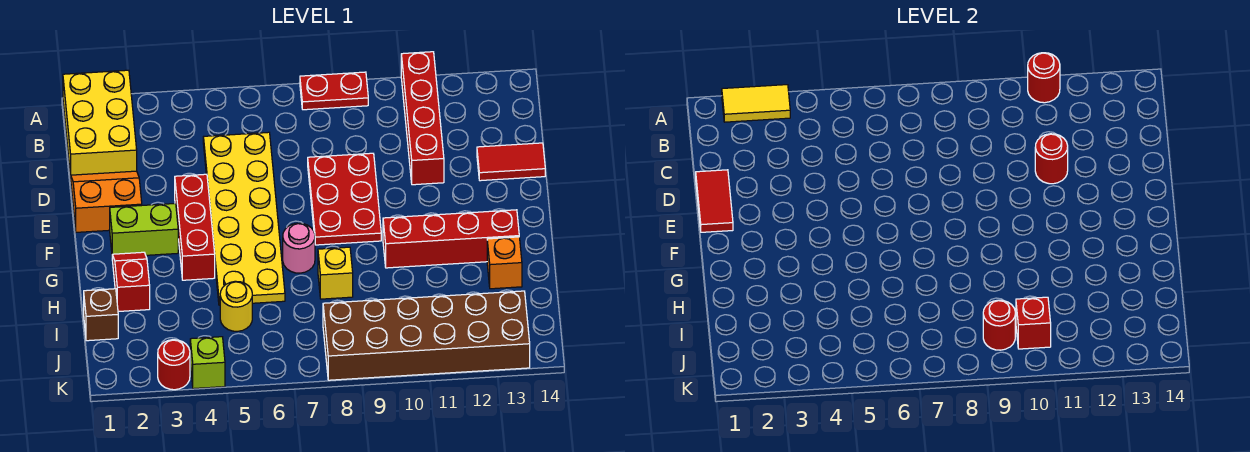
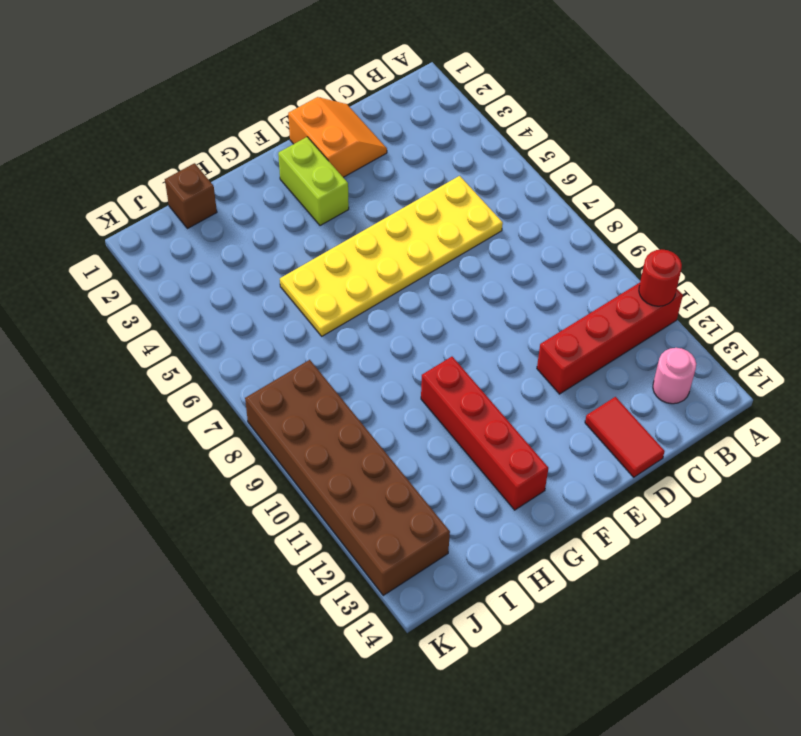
pink 1x1 round brick [653,348,696,404] -> pink 1x1 round brick moved to [283,223,315,273]
none -> yellow 2x3 brick [63,70,137,177]
none -> red 1x2 plate [300,72,368,110]
none -> red 2x3 plate [308,153,381,245]

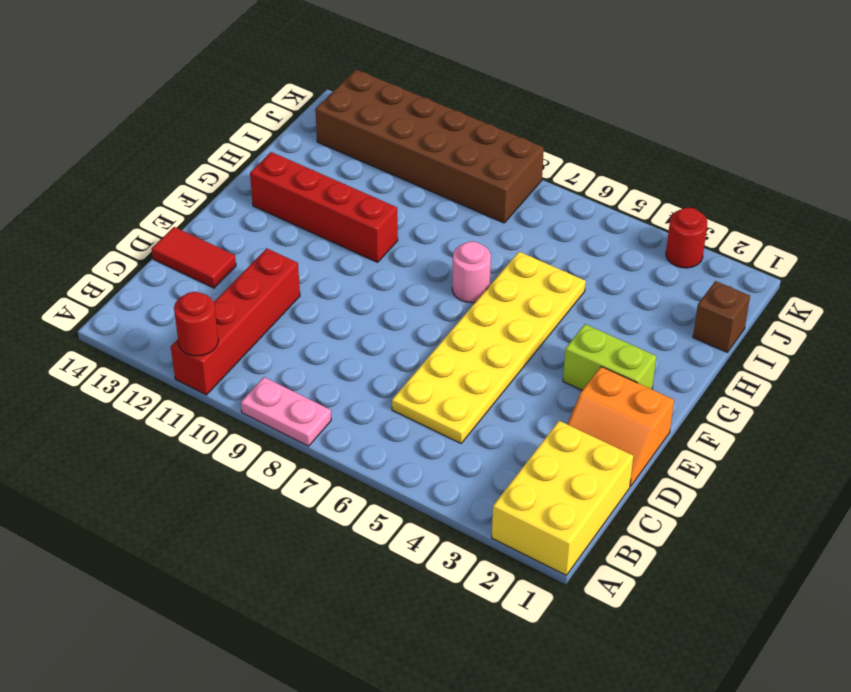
pink 1x2 plate [241,377,331,446] -> red 1x2 plate [300,72,368,110]
none -> red 2x3 plate [308,153,381,245]
none -> red 1x3 brick [175,174,215,280]
none -> red 1x2 slope [112,252,150,312]

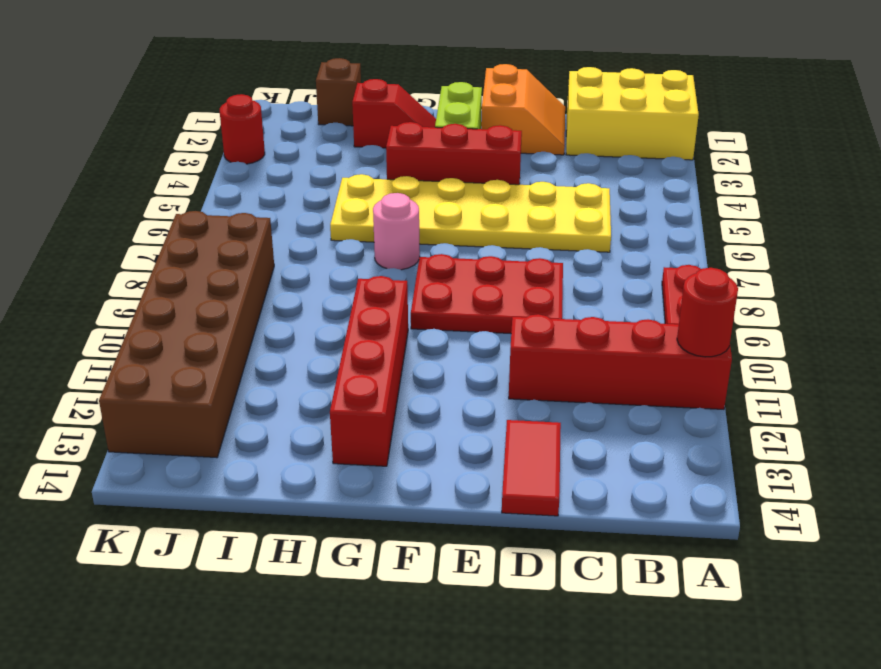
none -> yellow 1x1 brick [318,247,353,299]
none -> orange 1x1 brick [487,237,522,289]
none -> yellow 1x1 round brick [220,281,252,331]

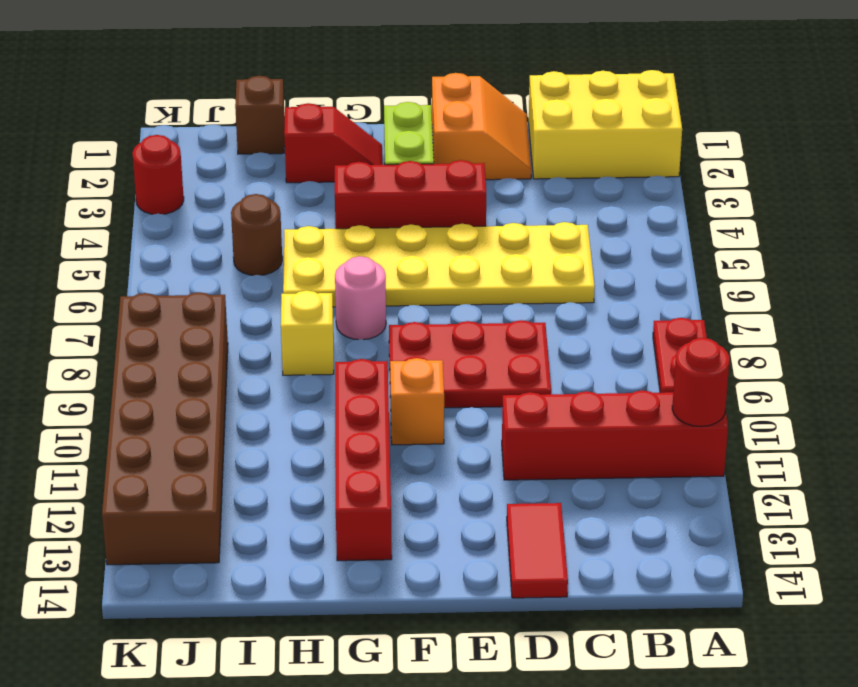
orange 1x1 brick [390,358,444,445] -> orange 1x1 brick moved to [487,237,522,289]
brown 1x1 round brick [231,194,282,275] -> yellow 1x1 round brick [220,281,252,331]
none -> lime 1x1 brick [190,337,225,389]
none -> yellow 1x2 tile [722,85,790,122]
none -> red 1x2 tile [696,170,733,232]

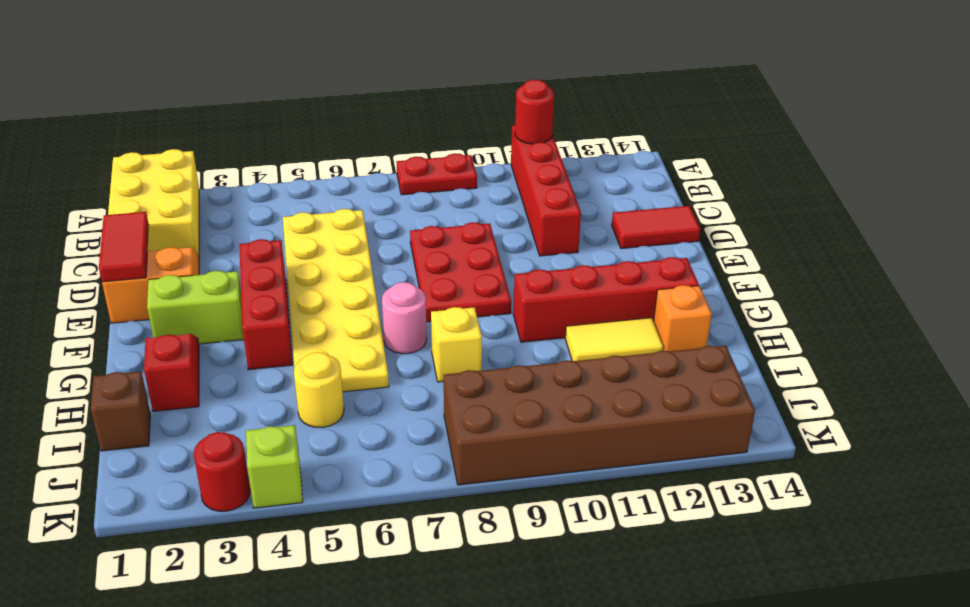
yellow 1x2 tile [565,318,663,361] -> yellow 1x2 tile moved to [722,85,790,122]
none -> red 1x1 round brick [1035,134,1068,184]
none -> red 1x1 round brick [983,300,1015,350]
none -> red 1x1 brick [1016,297,1051,349]

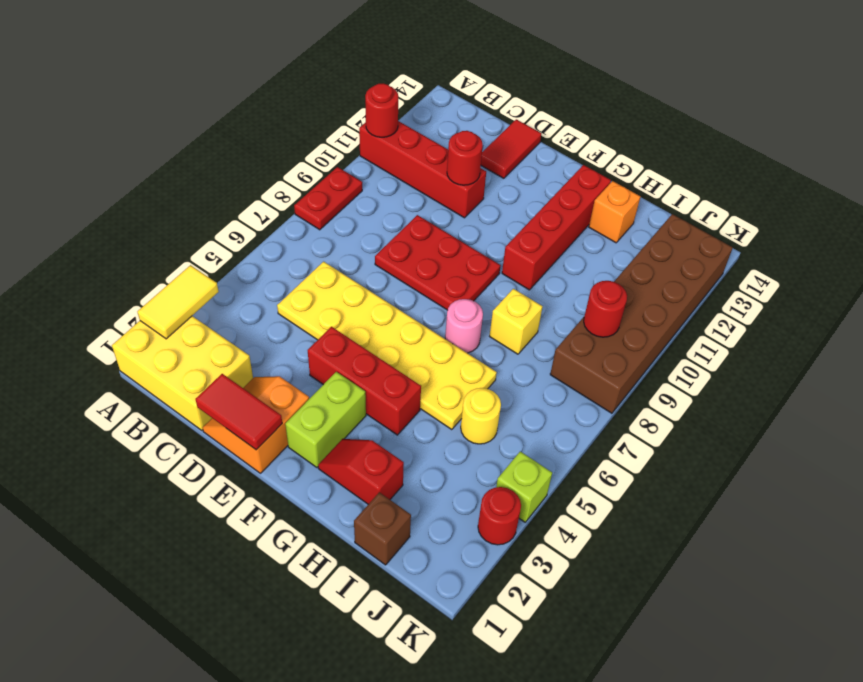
none -> red 1x1 brick [1016,297,1051,349]

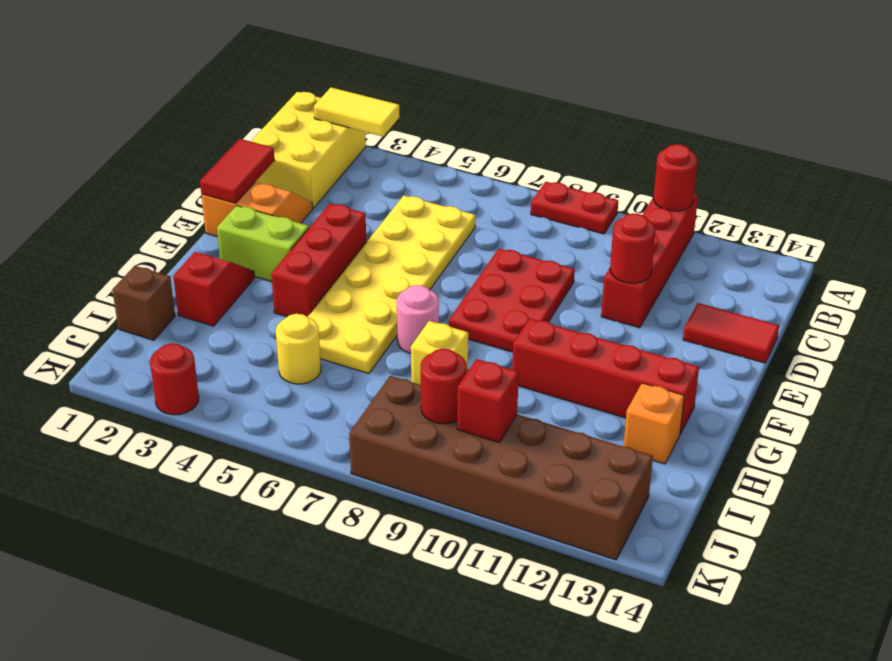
none -> lime 1x1 brick [190,337,225,389]

